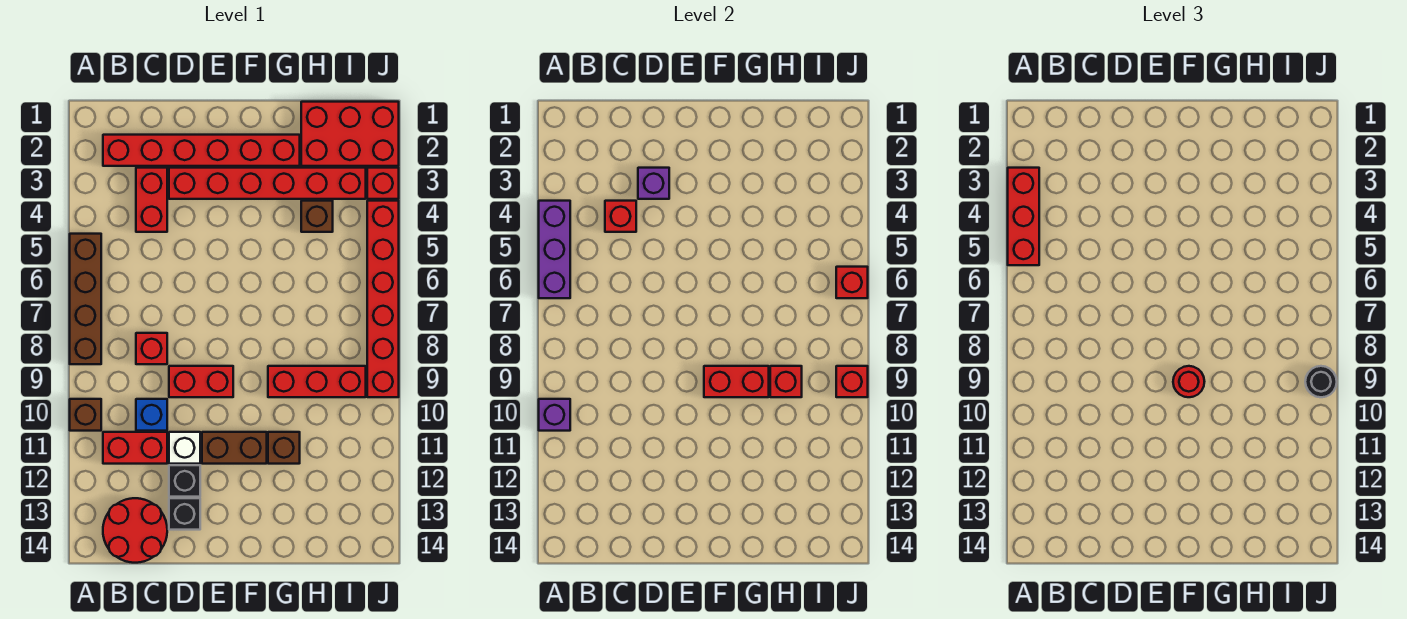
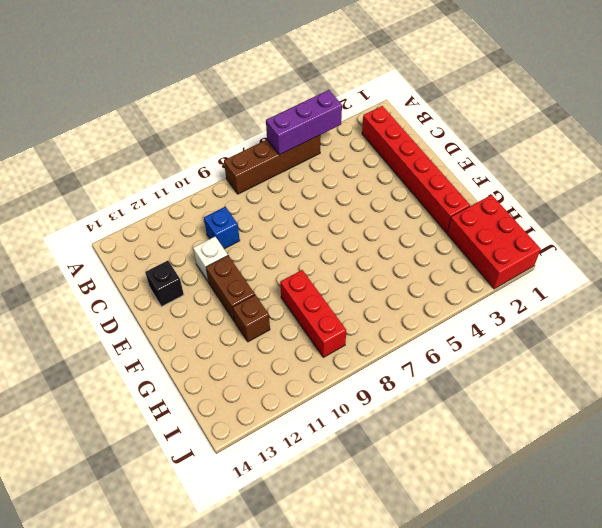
none -> brown 1x1 brick [70,399,101,431]
none -> red 1x2 brick [103,432,167,464]
none -> red 2x2 round brick [103,498,167,563]
none -> red 1x2 brick [136,168,167,232]

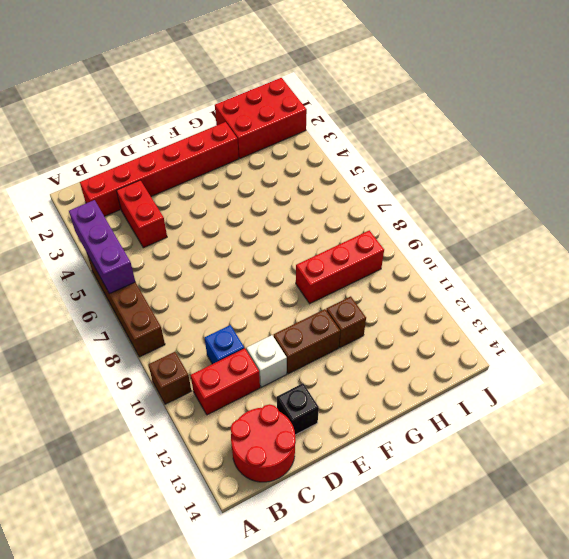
none -> red 1x1 brick [136,333,167,364]
none -> red 1x6 brick [169,168,366,199]
none -> red 1x2 brick [169,366,233,397]
none -> black 1x1 brick [169,465,200,497]

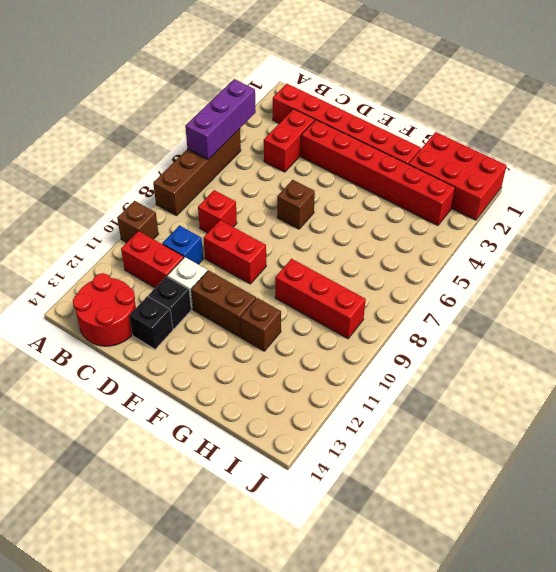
brown 1x1 brick [277,180,315,229] -> brown 1x1 brick moved to [301,201,333,232]
none -> red 1x1 brick [367,168,399,199]
none -> red 1x6 brick [367,201,399,397]
none -> purple 1x1 brick [539,399,570,431]
none -> red 1x1 brick [605,201,636,232]

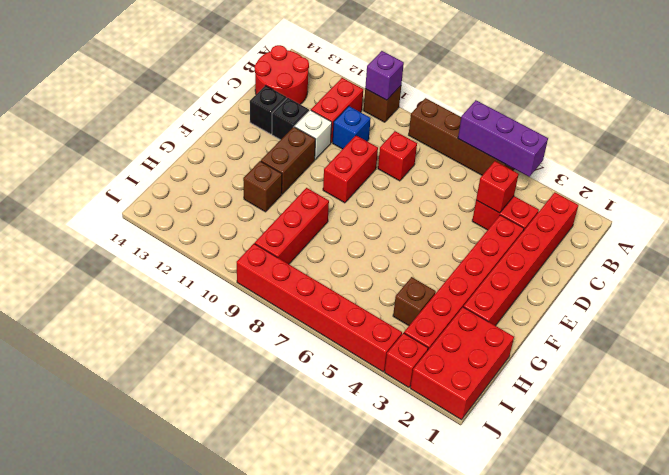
none -> purple 1x1 brick [638,168,669,199]
none -> red 1x2 brick [704,366,769,397]
none -> red 1x1 brick [770,366,802,397]
none -> red 1x1 brick [836,267,868,298]

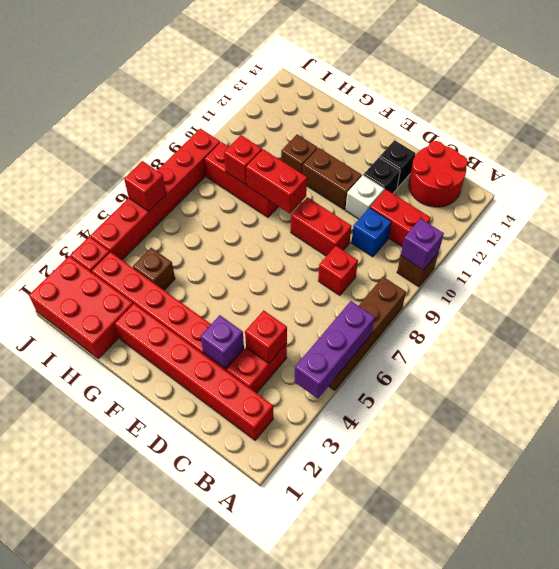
none -> red 1x1 brick [836,366,868,397]
none -> red 1x3 brick [1008,168,1039,265]
none -> red 1x1 round brick [1173,366,1205,397]
none -> black 1x1 round brick [1305,366,1337,397]

